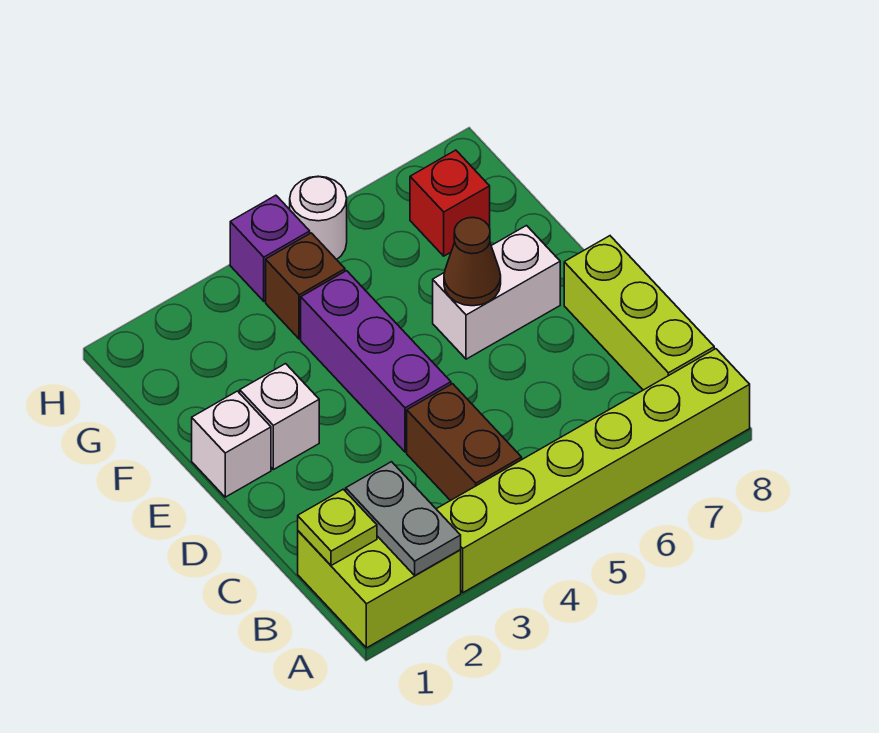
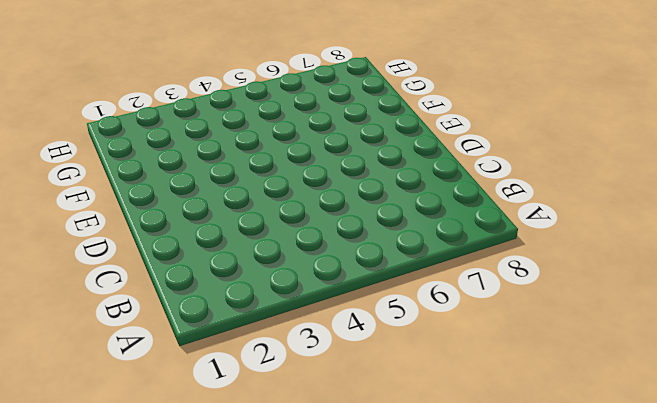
none -> lime 2x2 brick [298,531,461,648]
none -> lime 1x6 brick [437,349,750,593]
none -> brown 1x2 brick [407,384,522,501]

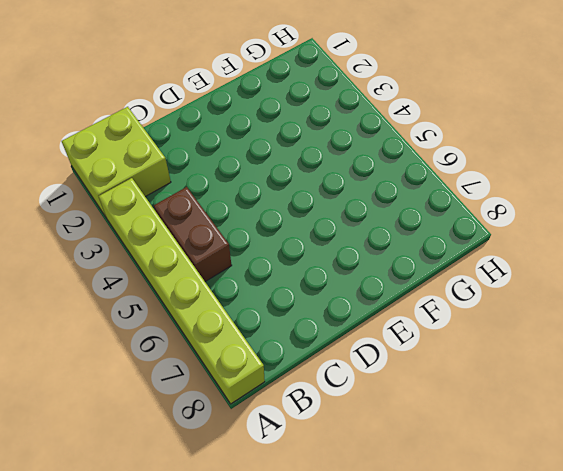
brown 1x2 brick [154,187,232,282] -> brown 1x2 brick turned to [407,384,522,501]
none -> lime 1x3 brick [564,236,714,390]
none -> purple 1x3 brick [301,271,451,452]
none -> white 1x1 brick [192,391,271,497]

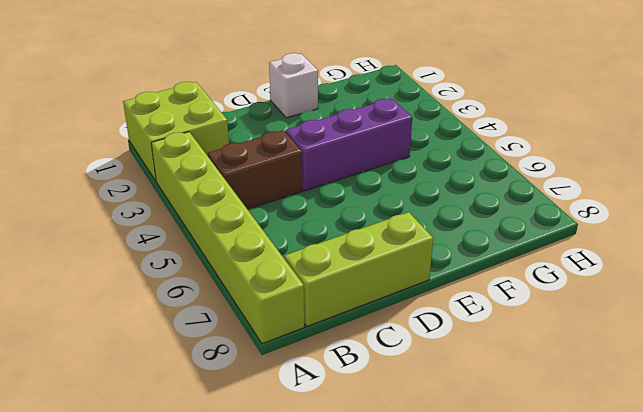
none -> white 1x1 brick [240,364,319,470]
none -> white 1x2 brick [433,226,560,359]
none -> brown 1x1 brick [266,233,345,339]

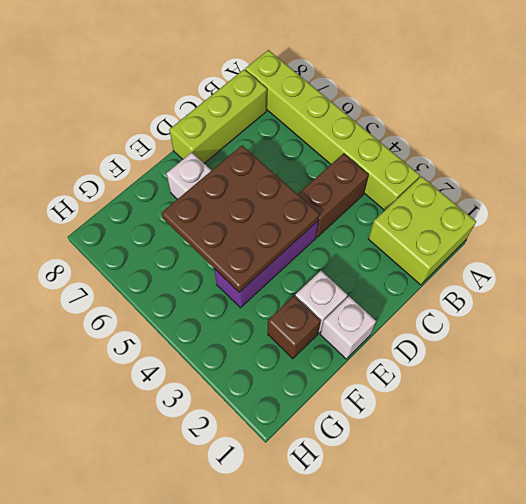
brown 3x3 plate [162,145,319,292] -> brown 1x1 cone [444,217,501,306]
brown 1x1 brick [268,296,321,359] -> brown 1x1 brick moved to [266,233,345,339]
none -> red 1x1 brick [410,150,490,256]
none -> purple 1x1 brick [230,195,310,301]
none -> white 1x1 round brick [290,176,347,260]

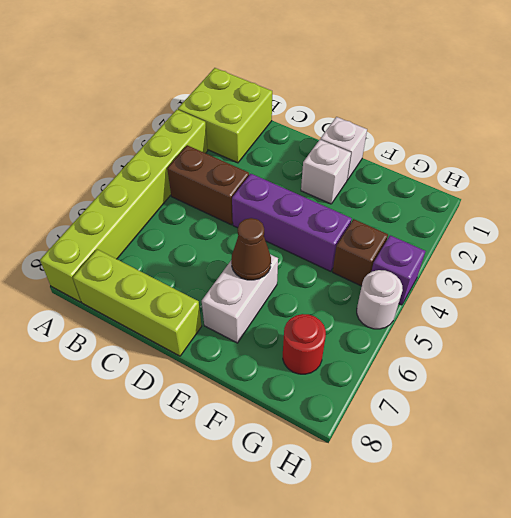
red 1x1 round brick [283,314,326,374] -> red 1x1 brick [410,150,490,256]
none -> grey 1x2 plate [346,462,461,575]
none -> lime 1x1 plate [298,489,377,566]

